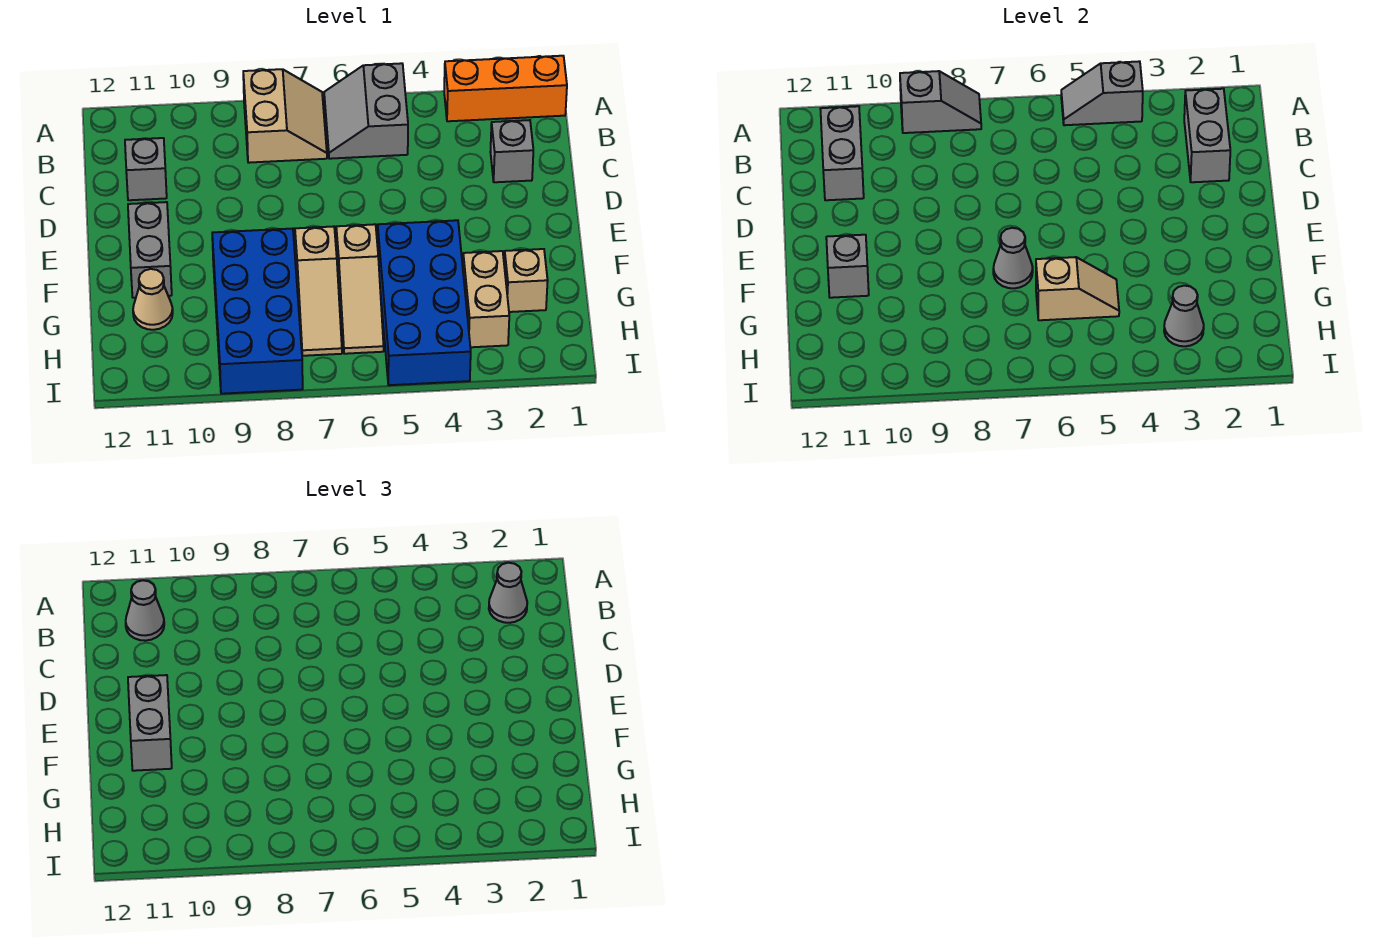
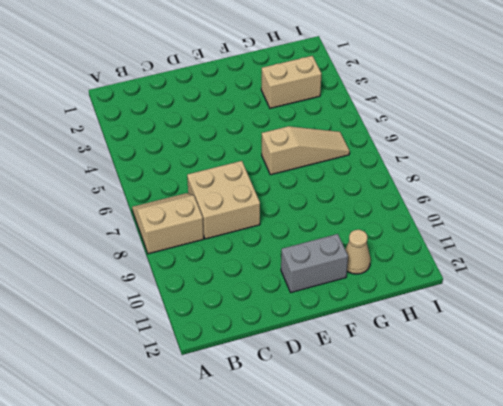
tan 2x2 brick [187,161,260,239] -> none
none -> orange 1x3 brick [444,56,567,121]
none -> grey 2x2 slope [324,63,408,159]
none -> grey 1x1 brick [491,120,533,182]

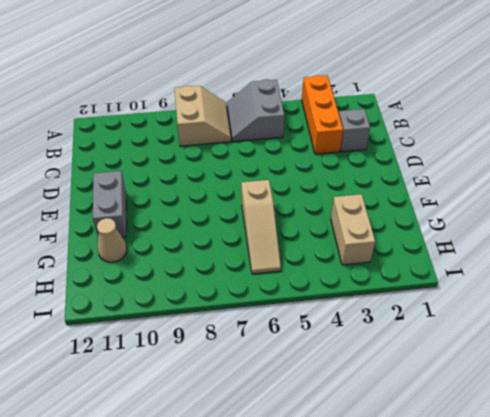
orange 1x3 brick [302,75,343,154] -> orange 1x3 brick turned to [444,56,567,121]
none -> grey 1x1 brick [125,138,167,200]
none -> blue 2x4 brick [377,220,471,385]
none -> tan 1x3 slope [295,226,342,356]

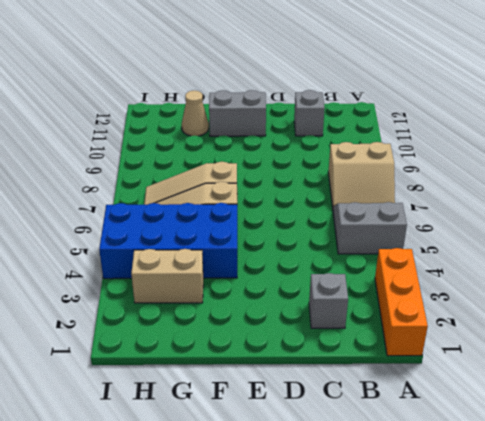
none -> blue 2x4 brick [212,229,303,394]
none -> tan 1x1 brick [504,249,548,312]
none -> grey 1x2 slope [1061,61,1143,125]

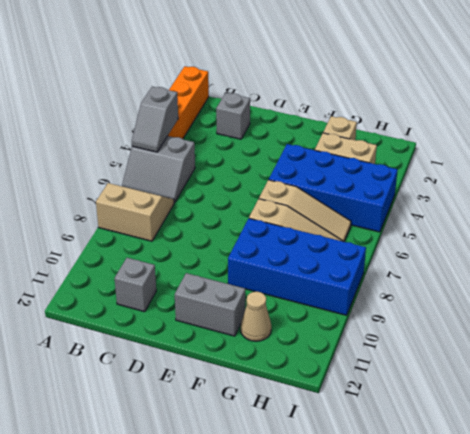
none -> grey 1x2 slope [900,71,981,133]
none -> grey 1x2 brick [1184,89,1230,182]
none -> grey 1x2 brick [821,106,864,200]

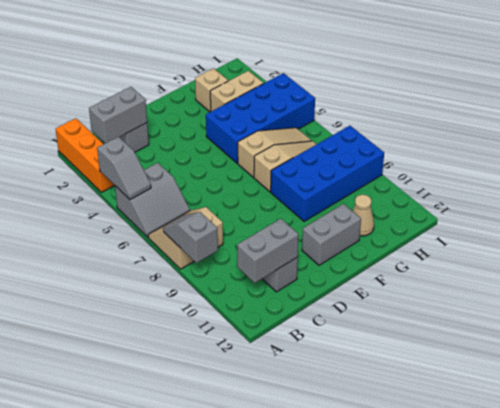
none -> grey 1x1 cone [993,228,1033,288]
none -> grey 1x1 brick [826,235,869,298]
none -> tan 1x2 slope [1036,257,1119,320]

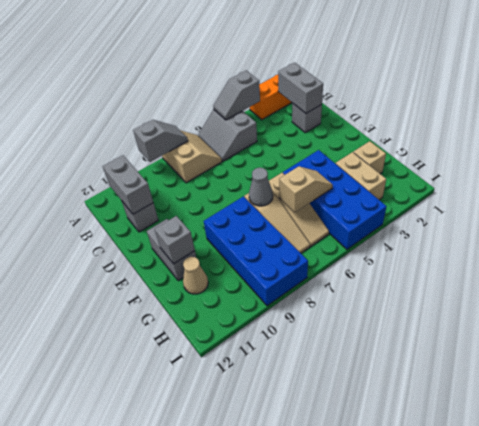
none -> grey 1x1 cone [1164,286,1204,346]
none -> grey 1x1 cone [489,563,527,623]
none -> grey 1x1 cone [126,580,164,641]

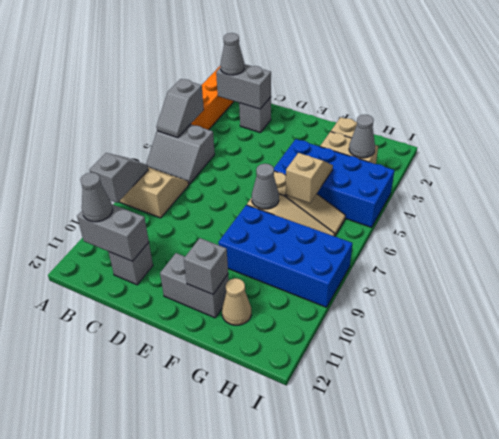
none -> grey 1x2 brick [128,675,172,771]

